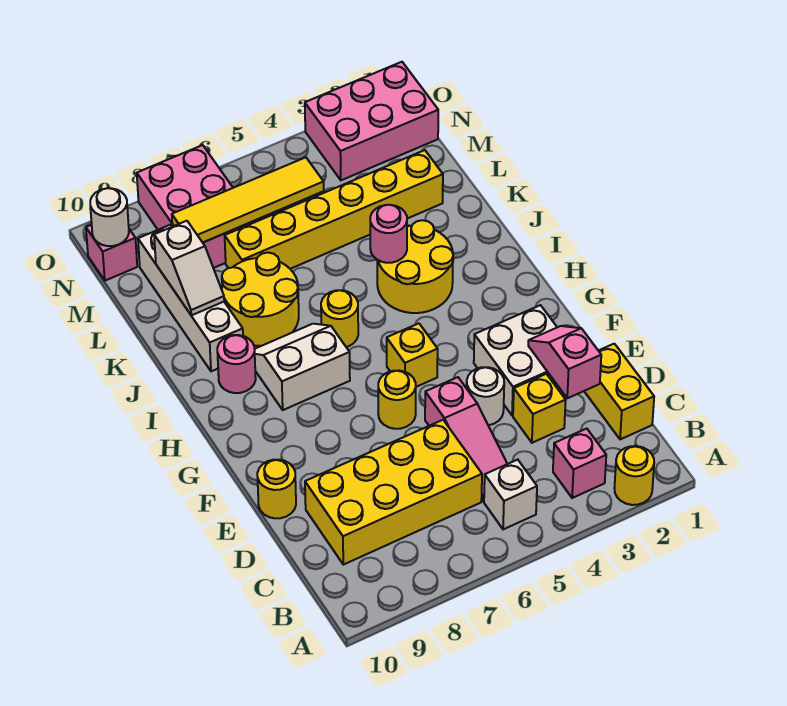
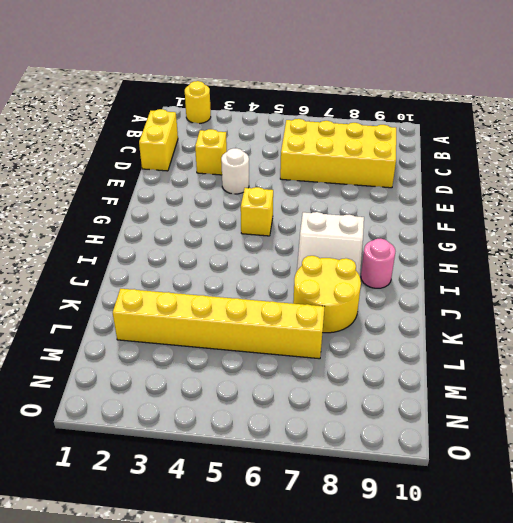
none -> pink 1x1 brick [553,429,606,498]
none -> white 1x1 brick [484,460,537,529]
none -> pink 1x3 slope [425,377,507,501]

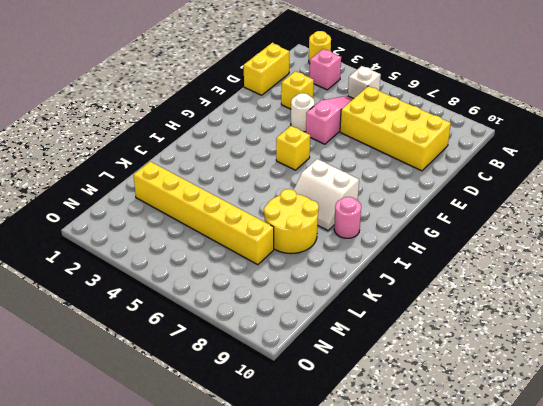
none -> white 2x2 brick [474,305,563,416]
none -> yellow 1x1 round brick [257,460,296,518]
none -> yellow 1x1 round brick [378,371,416,429]

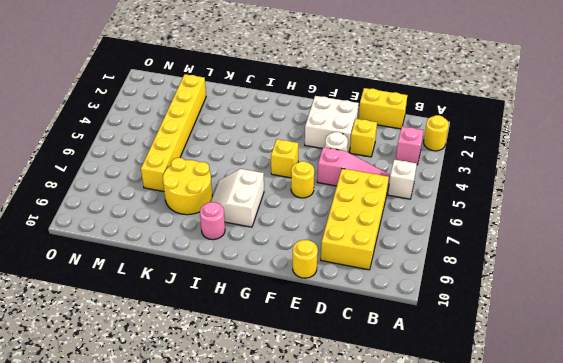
none -> yellow 2x2 round brick [377,220,453,313]
none -> yellow 1x1 round brick [321,290,358,347]
none -> white 1x4 brick [138,225,243,371]

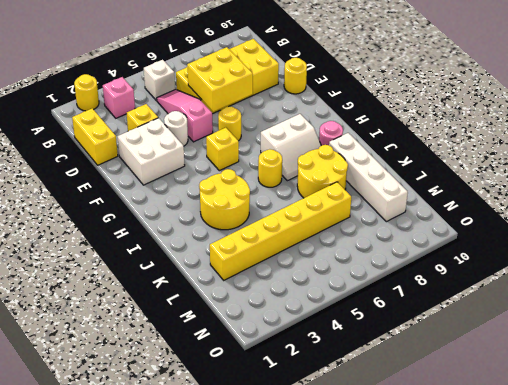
yellow 2x2 brick [187,47,253,112] -> none
none -> pink 2x3 brick [137,145,256,268]
none -> pink 2x3 brick [305,62,438,180]
none -> pink 1x1 brick [86,225,137,281]

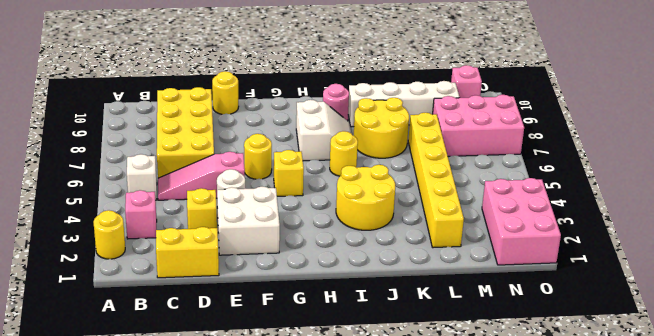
none -> pink 1x2 slope [528,326,601,398]
none -> pink 1x1 round brick [370,205,407,263]
none -> white 1x2 slope [154,221,224,315]

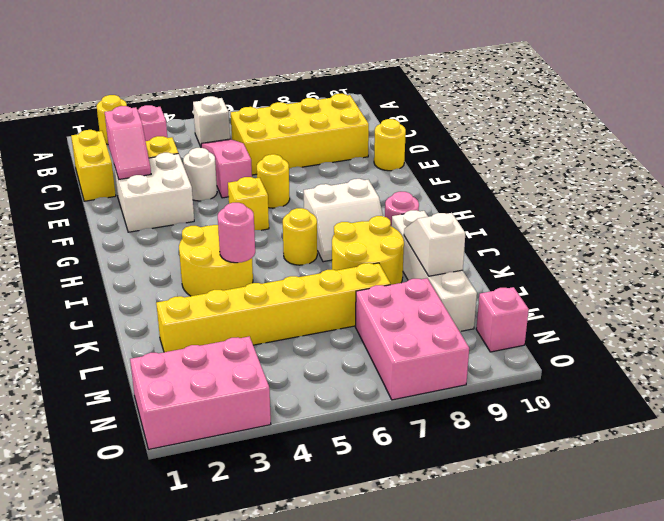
none -> yellow 1x4 tile [172,157,324,243]
none -> white 1x1 round brick [90,188,129,246]

